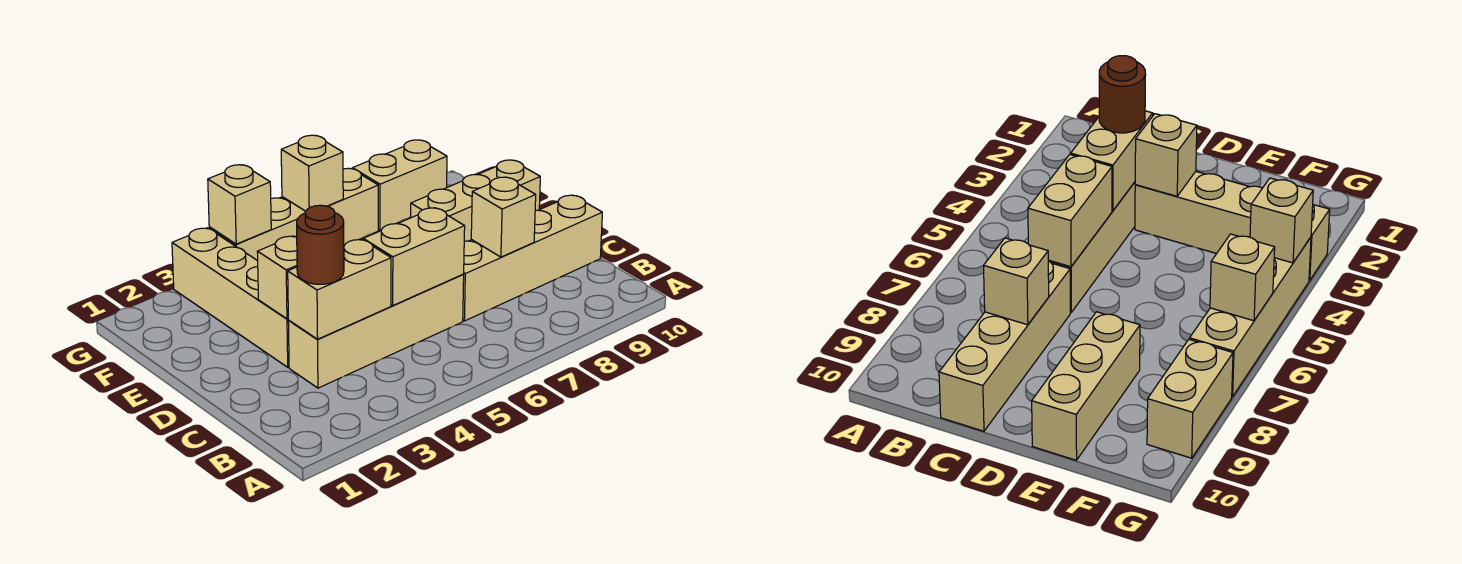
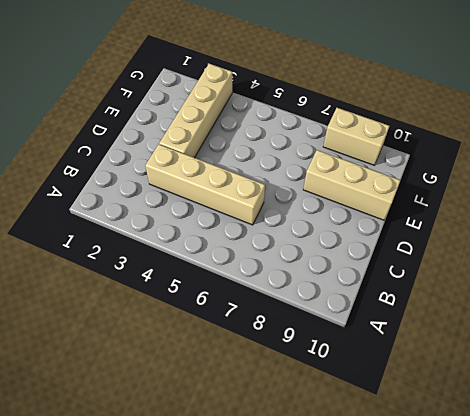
none -> tan 1x4 brick [463,195,602,321]
none -> tan 1x4 brick [209,168,378,261]
none -> tan 1x2 brick [288,239,391,339]

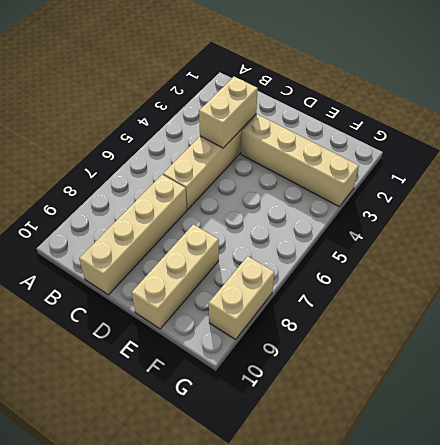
none -> tan 1x4 brick [209,168,378,261]
none -> tan 1x2 brick [363,208,465,305]
none -> tan 1x1 brick [471,177,536,257]

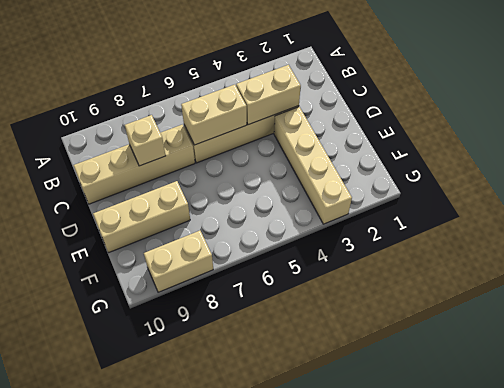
none -> tan 1x4 brick [209,168,378,261]
none -> tan 1x1 brick [257,236,297,319]
none -> tan 1x1 brick [208,165,271,244]

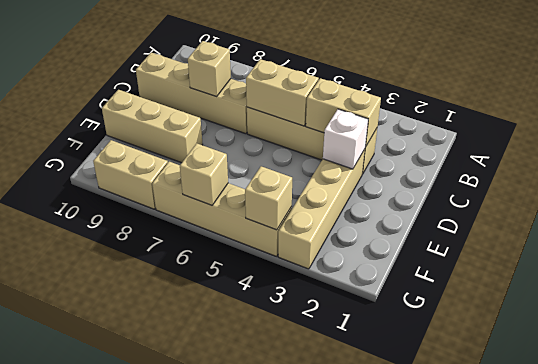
white 1x1 brick [323,109,368,169] -> tan 1x1 brick [257,236,297,319]
none -> brown 1x1 round brick [297,205,344,284]

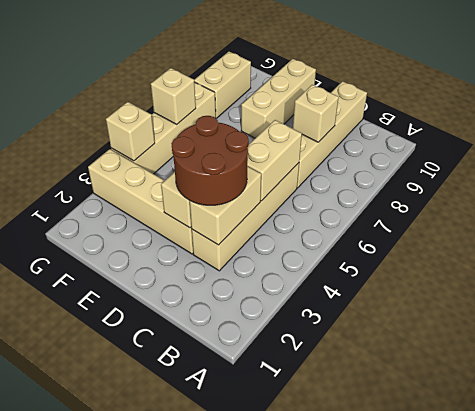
brown 2x2 round brick [171,116,249,205] -> brown 1x1 round brick [297,205,344,284]

